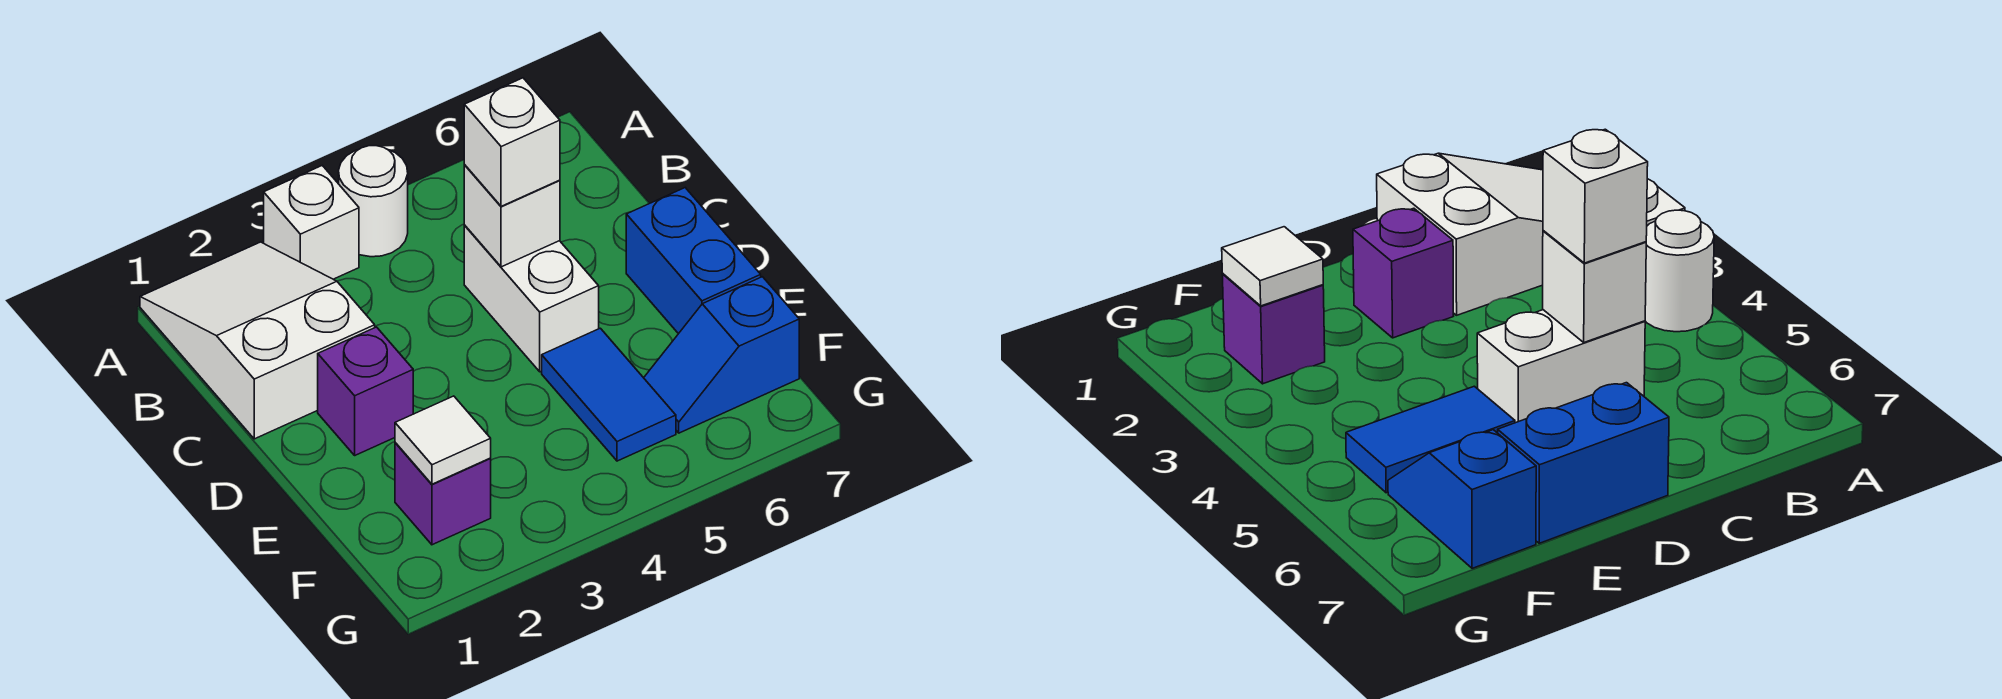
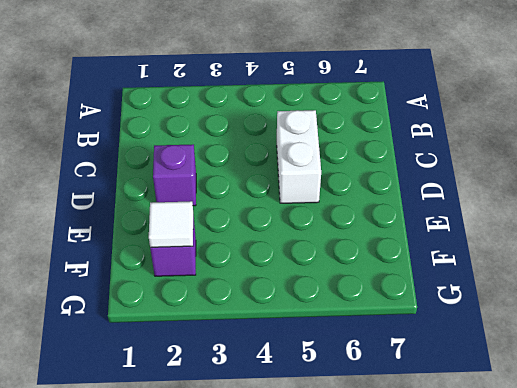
none -> white 2x3 slope [140,242,375,439]
none -> white 1x1 brick [264,166,359,279]
none -> white 1x1 round brick [339,146,408,257]

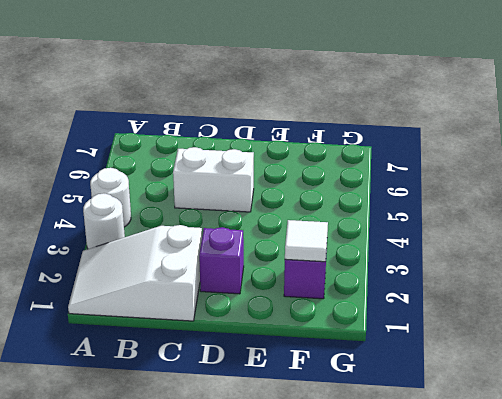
white 1x1 round brick [83,194,125,249] -> white 1x1 brick [264,166,359,279]
none -> blue 1x2 brick [626,188,761,334]
none -> blue 1x2 tile [542,328,676,461]
none -> blue 1x2 slope [644,277,799,433]

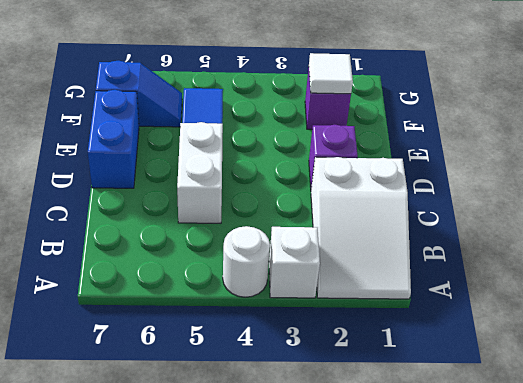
none -> white 1x1 brick [464,165,560,267]
none -> white 1x1 brick [464,78,560,206]

